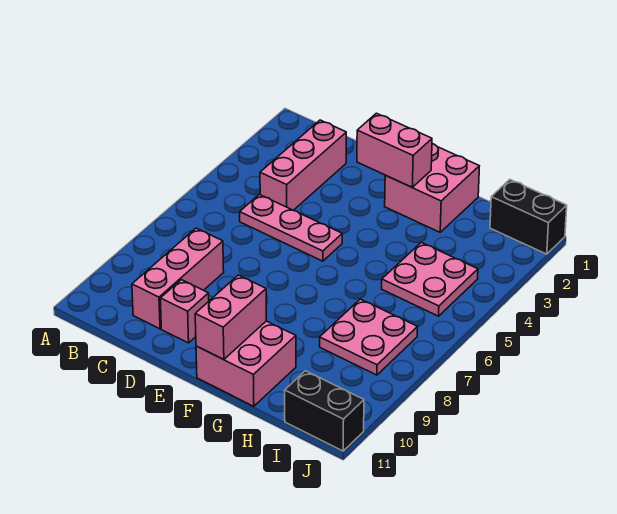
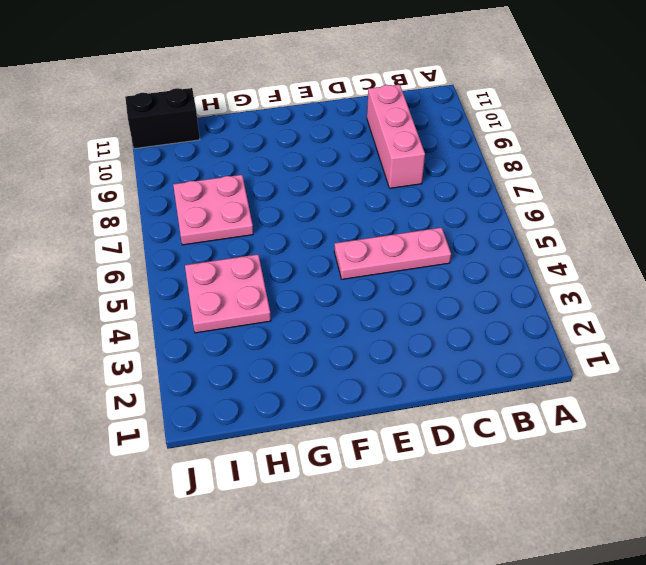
none -> pink 1x3 brick [260,120,346,210]
none -> pink 1x1 brick [160,280,209,343]
none -> pink 2x2 brick [385,144,479,232]

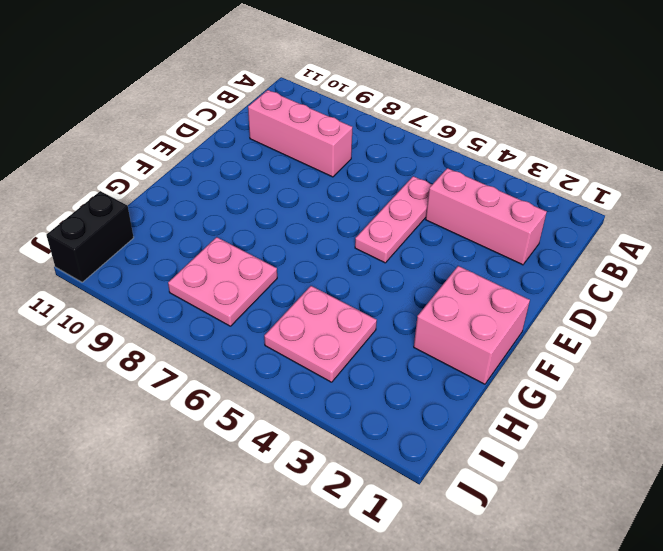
none -> pink 1x1 brick [160,280,209,343]
none -> pink 2x2 brick [196,321,296,406]
none -> black 1x2 brick [490,180,567,254]

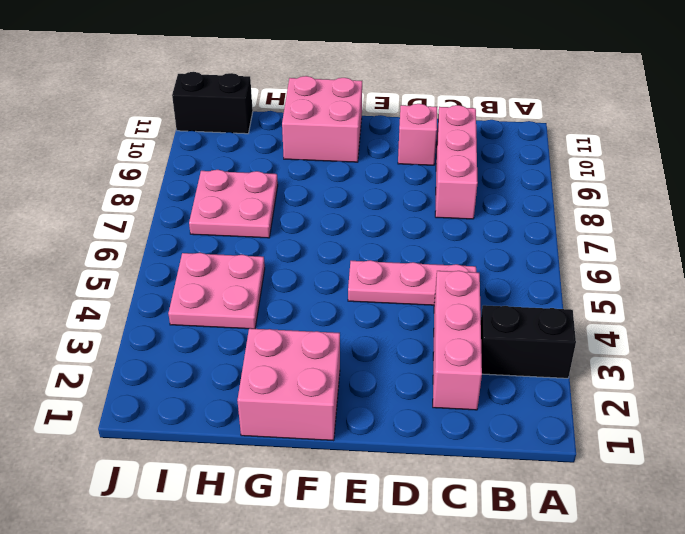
black 1x2 brick [481,305,576,378] -> black 1x2 brick moved to [490,180,567,254]
none -> pink 1x2 brick [357,113,432,187]
none -> pink 1x2 brick [195,275,266,360]

